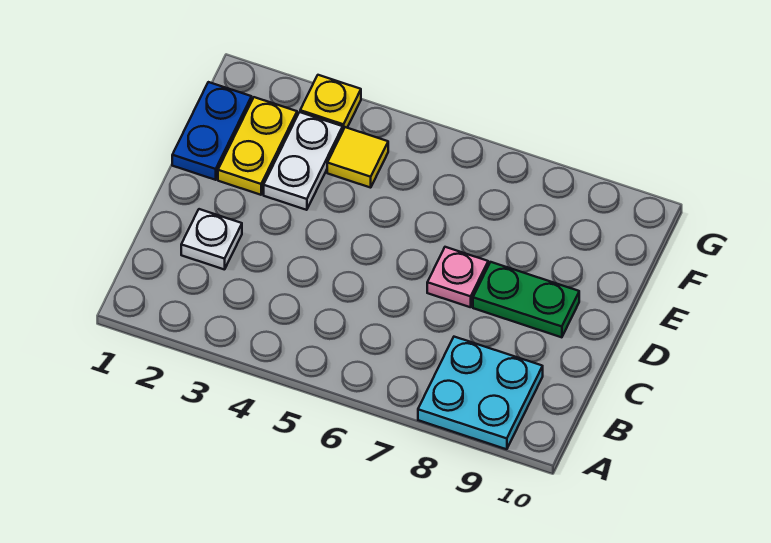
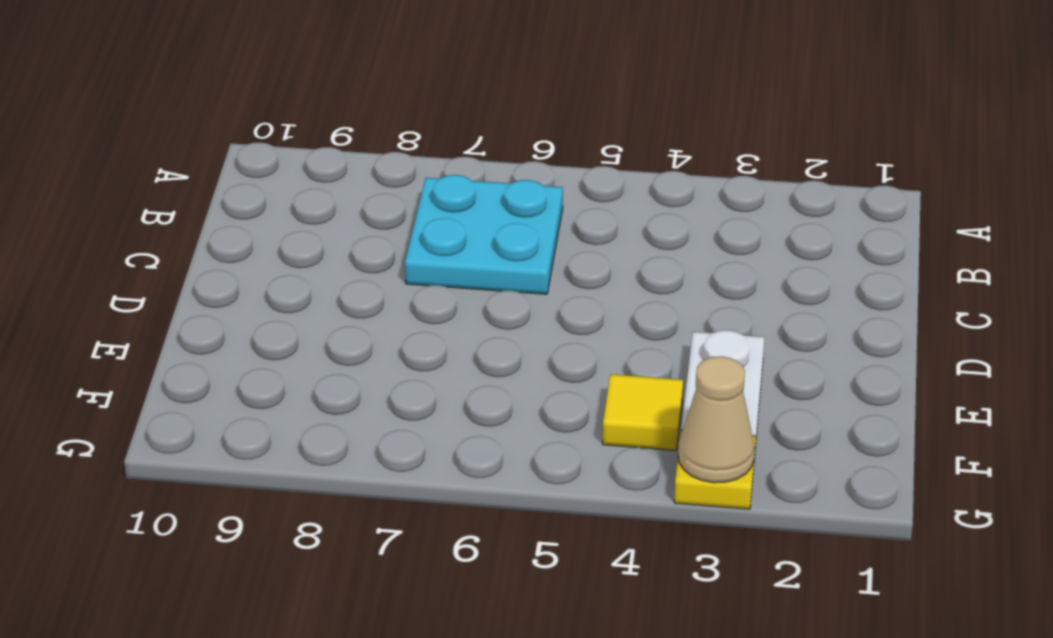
cyan 2x2 plate [405,175,563,294] -> cyan 2x2 plate moved to [418,337,543,449]
tan 1x1 cone [678,356,755,483] -> none
none -> white 1x1 plate [181,209,242,270]
none -> pink 1x1 plate [427,247,488,307]

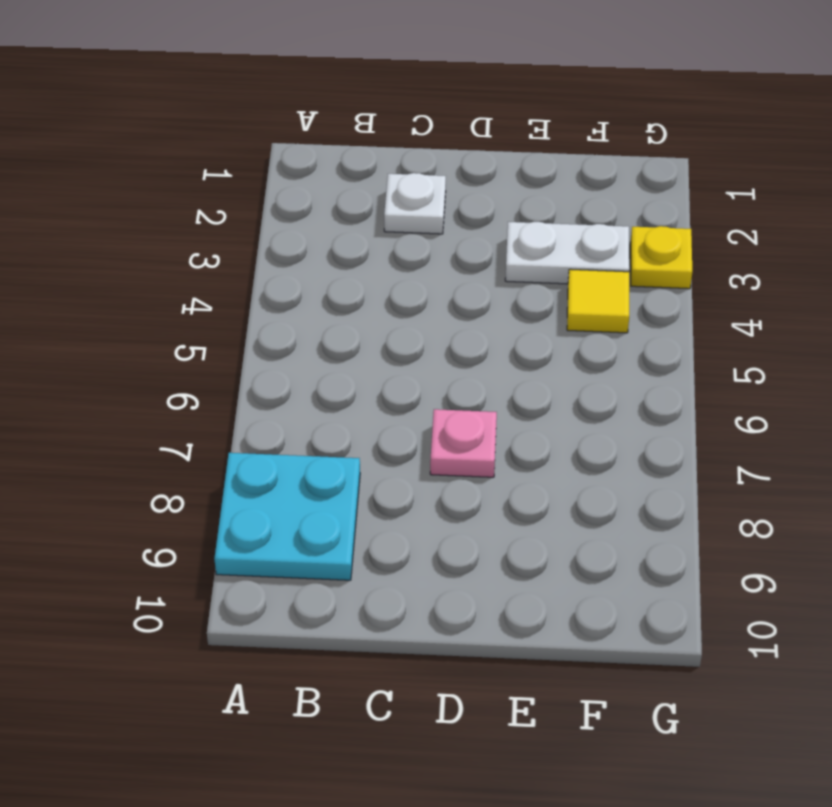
none -> green 1x2 plate [473,262,579,337]
none -> blue 1x2 plate [172,82,252,180]

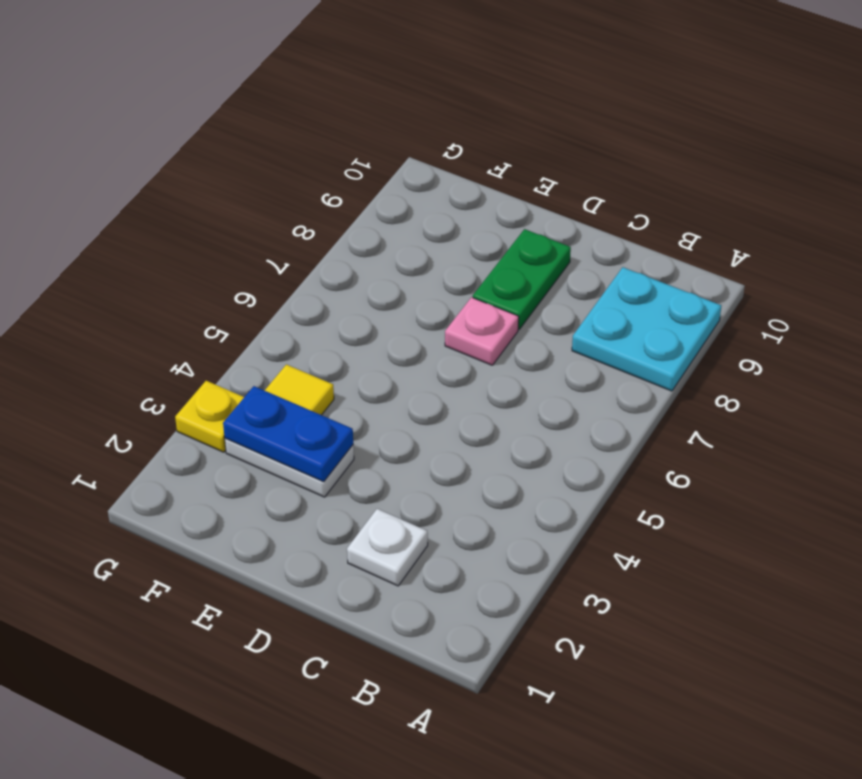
blue 1x2 plate [223,386,353,482] -> blue 1x2 plate moved to [172,82,252,180]
none -> yellow 1x2 plate [218,97,297,195]

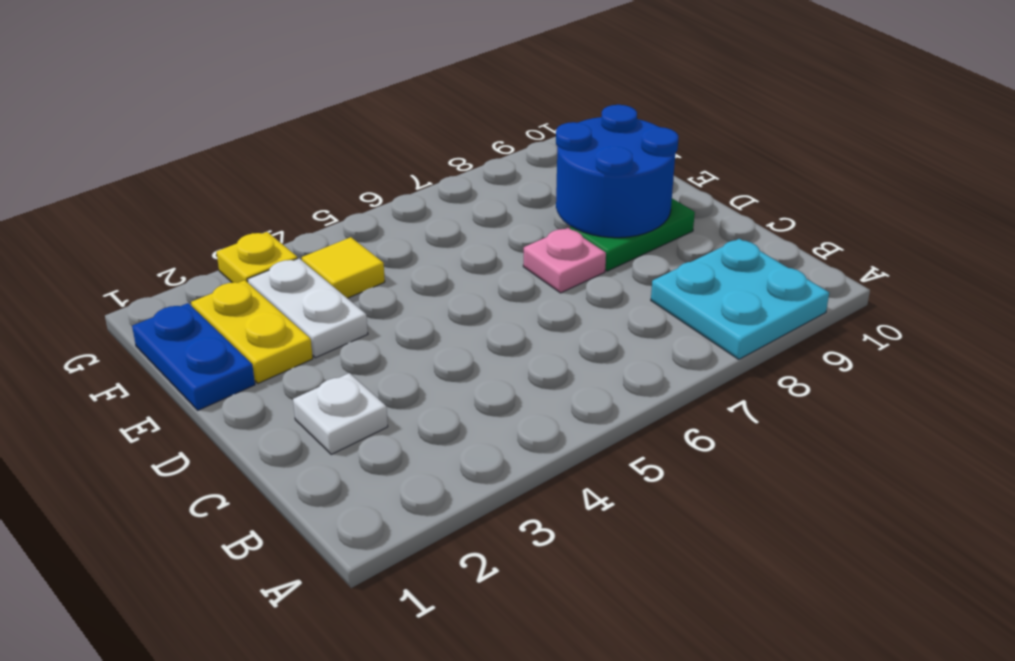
blue 2x2 round brick [556,105,678,238] -> none

